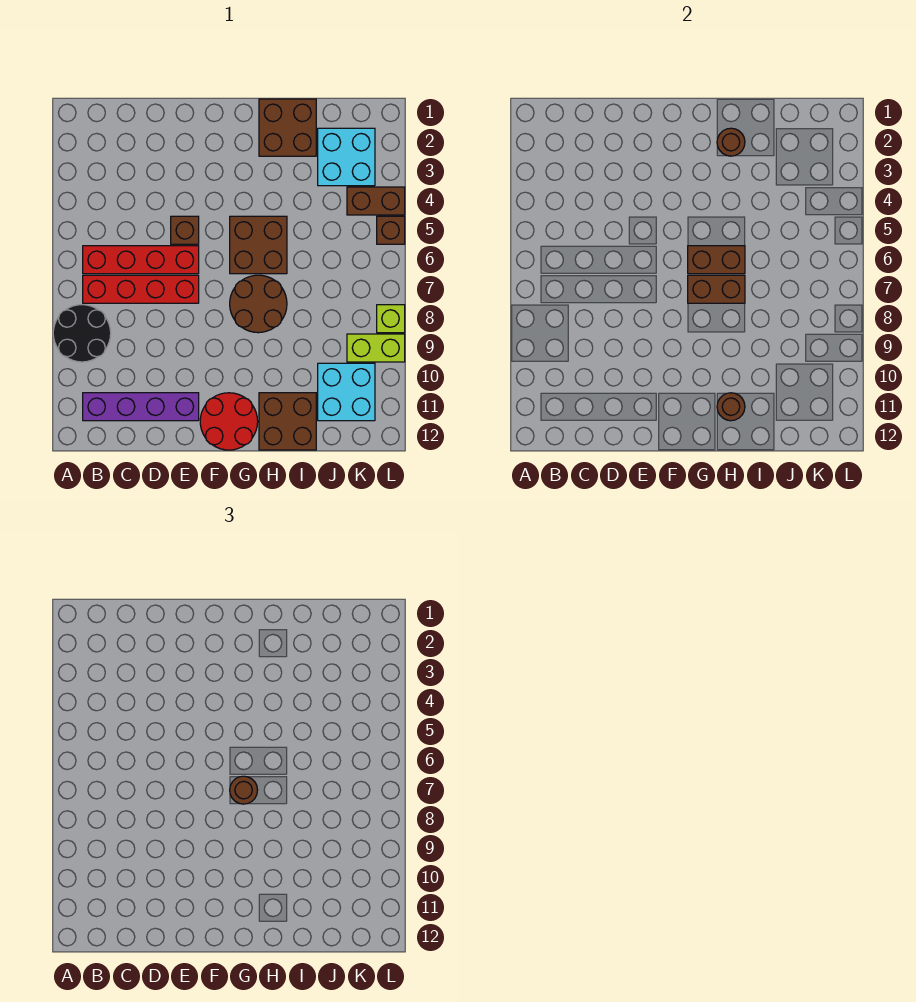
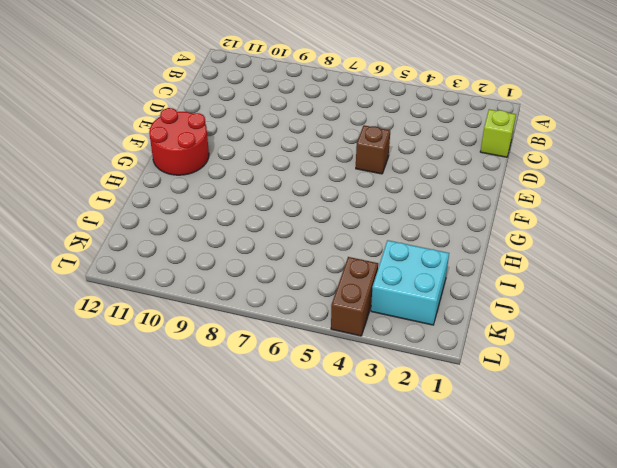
lime 1x1 brick [480,109,516,157] -> lime 1x1 brick moved to [377,305,405,333]
none -> black 2x2 round brick [53,305,111,362]
none -> red 1x4 brick [83,246,199,274]
none -> red 1x4 brick [83,275,199,303]

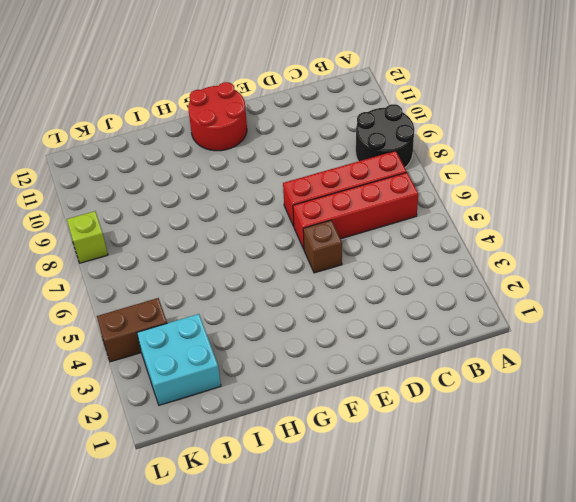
none -> purple 1x4 brick [83,393,199,421]
none -> brown 2x2 brick [230,216,287,274]
none -> brown 2x2 round brick [230,275,287,333]

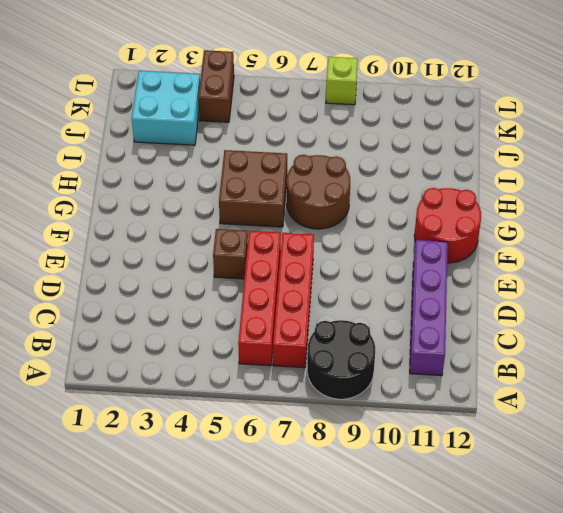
none -> brown 2x2 brick [259,99,316,156]
none -> brown 2x2 brick [259,393,316,450]
none -> cyan 2x2 brick [318,363,375,421]

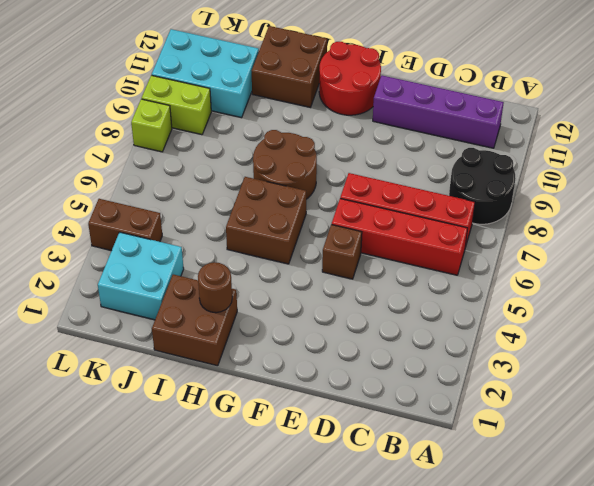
cyan 2x3 brick [152,29,259,118] -> cyan 2x2 brick [318,363,375,421]
none -> brown 1x1 brick [377,216,405,244]
none -> brown 1x2 brick [688,246,745,274]
none -> brown 1x2 brick [688,275,745,303]

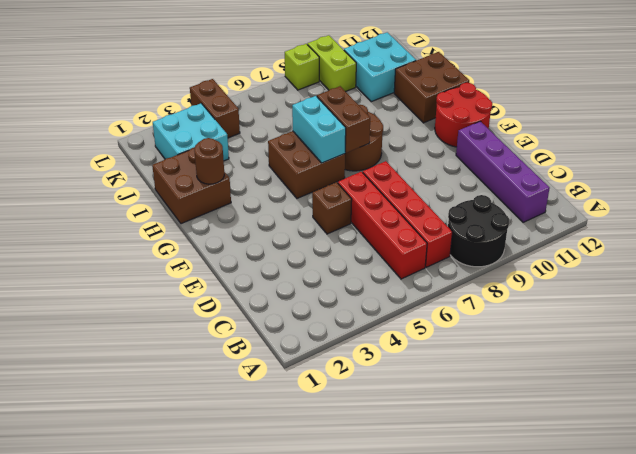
cyan 1x2 brick [292,96,346,163] -> brown 1x2 brick [688,246,745,274]
none -> brown 1x1 brick [377,216,405,244]
none -> brown 1x1 round brick [717,393,745,421]
none -> brown 1x1 round brick [230,776,258,804]

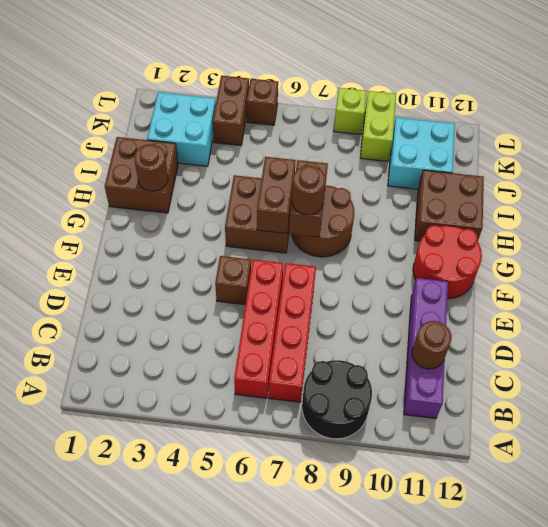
brown 1x1 round brick [412,321,452,369] -> brown 1x1 round brick moved to [717,393,745,421]

